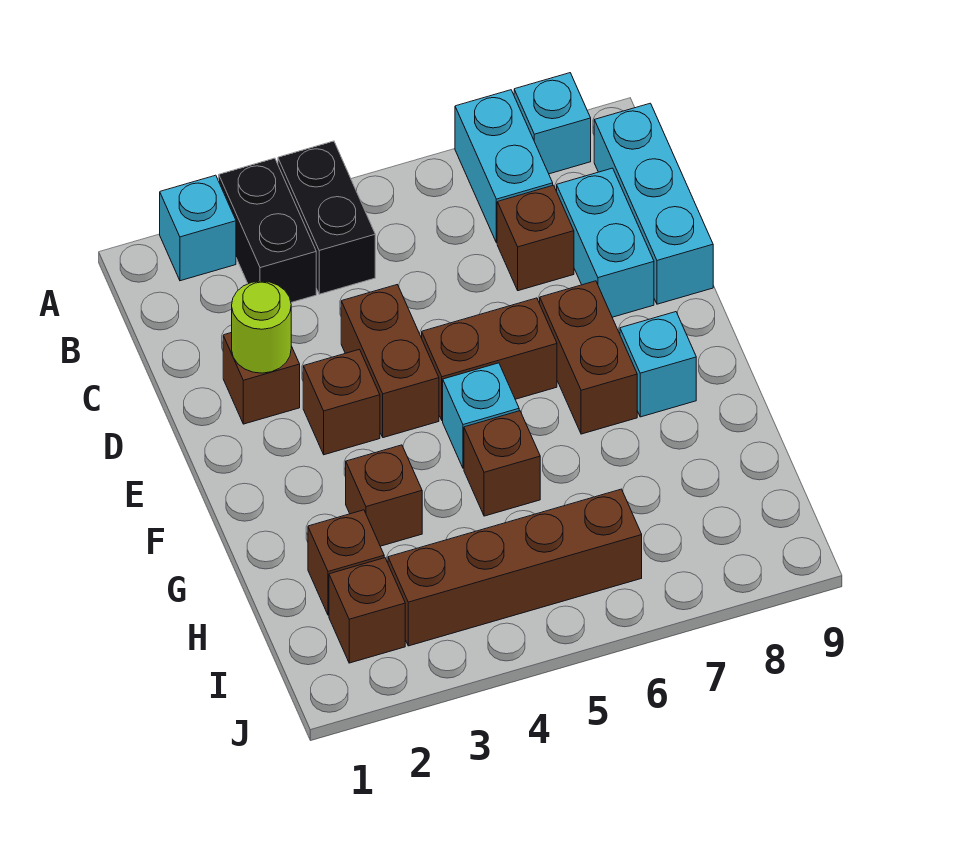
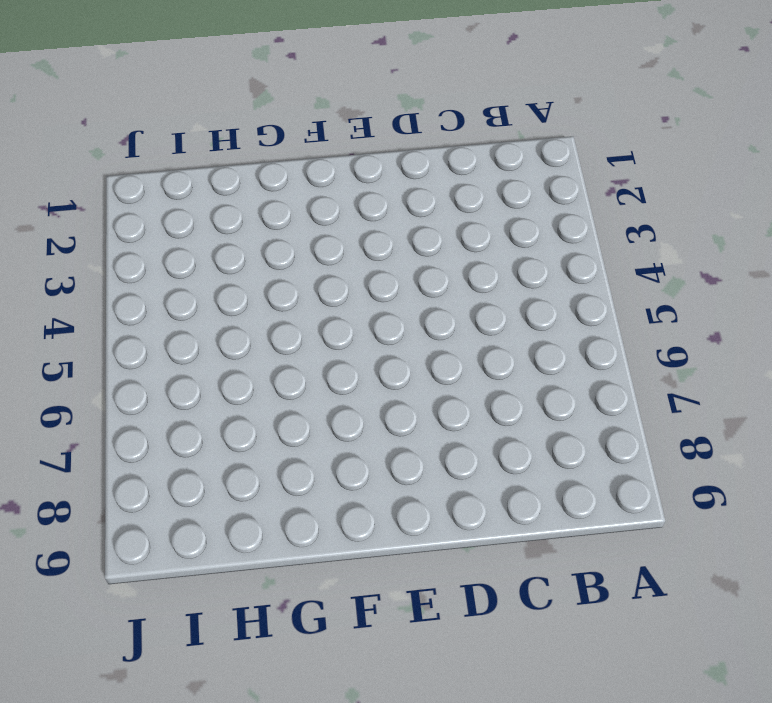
none -> cyan 1x1 brick [160,175,236,281]
none -> black 1x2 brick [219,158,316,302]
none -> black 1x2 brick [278,141,375,294]

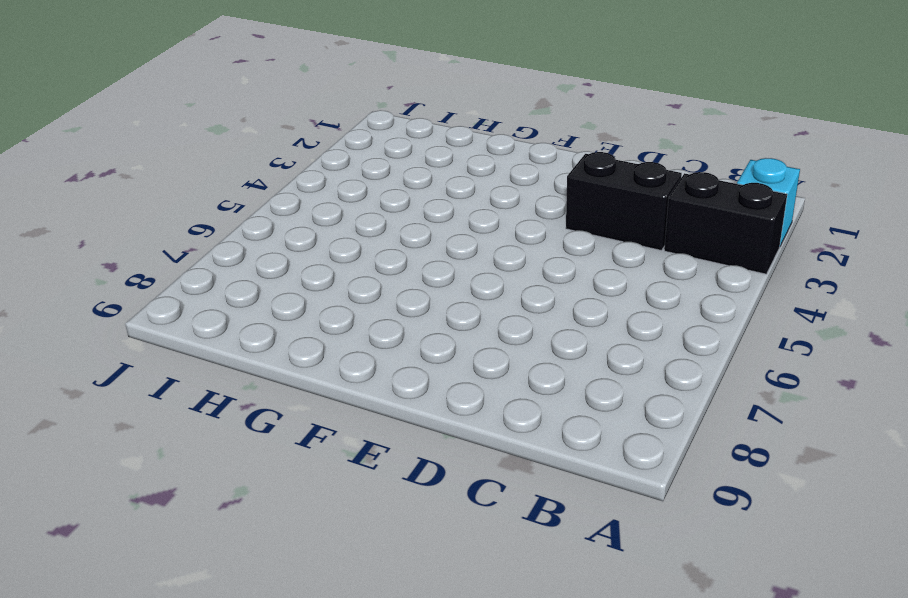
black 1x2 brick [566,152,682,250] -> black 1x2 brick moved to [278,141,375,294]
none -> cyan 1x2 brick [455,90,553,243]
none -> cyan 1x1 brick [514,73,591,174]
none -> cyan 1x3 brick [594,103,713,304]

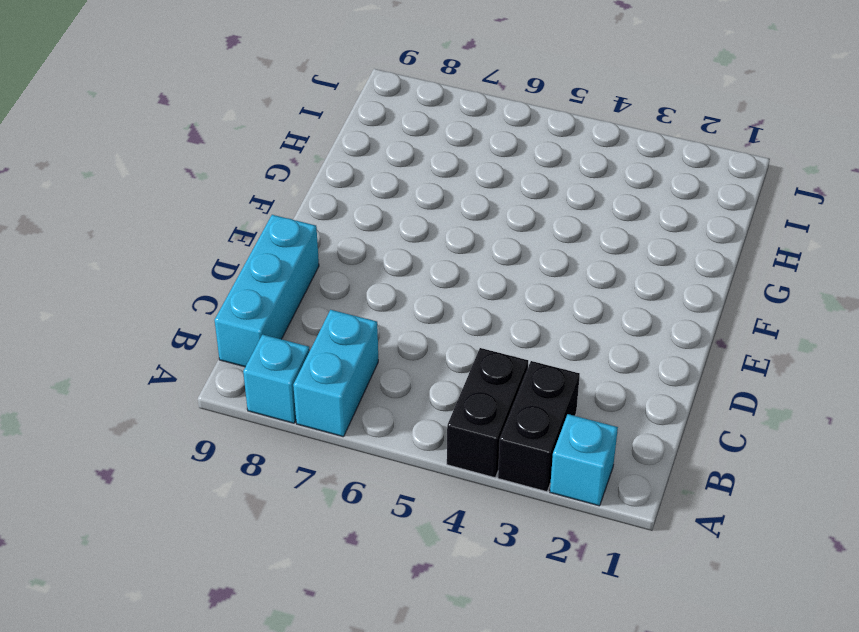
none -> brown 1x1 brick [497,185,574,291]
none -> cyan 1x2 brick [557,168,654,317]
none -> brown 1x1 brick [223,333,300,424]

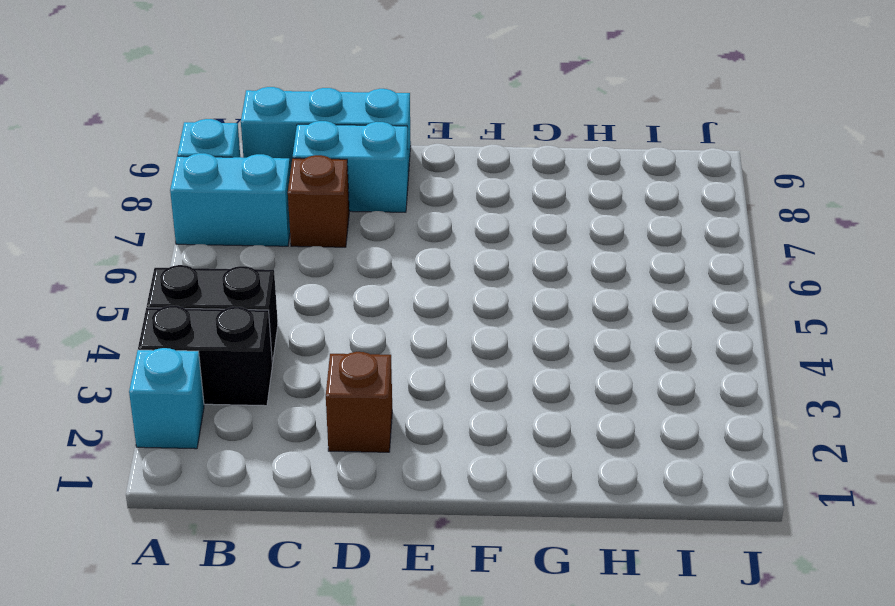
none -> brown 1x2 brick [341,285,439,438]
none -> brown 1x1 brick [303,349,380,455]
none -> brown 1x2 brick [422,298,557,420]

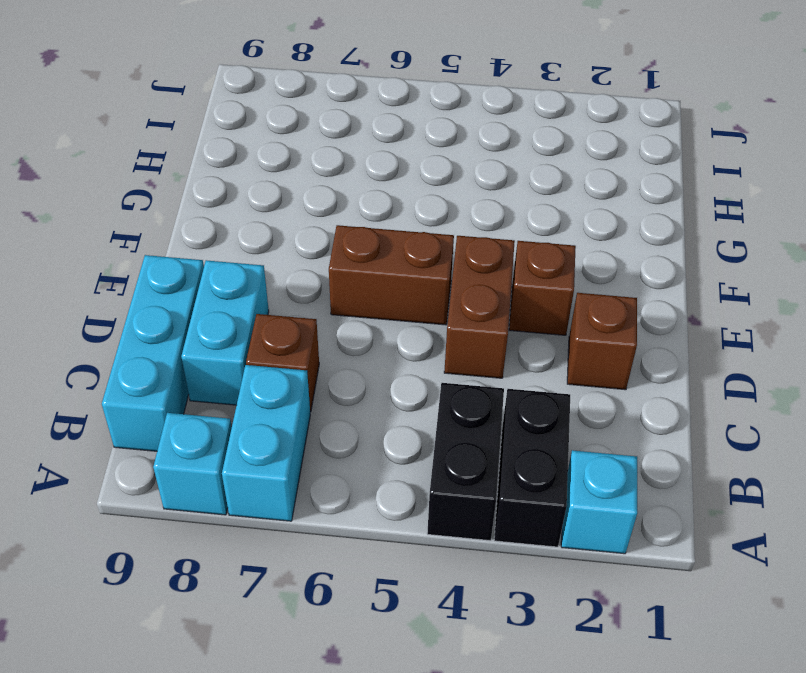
none -> brown 1x2 brick [540,281,637,434]
none -> cyan 1x1 brick [443,363,519,468]
none -> cyan 1x1 brick [620,312,696,417]

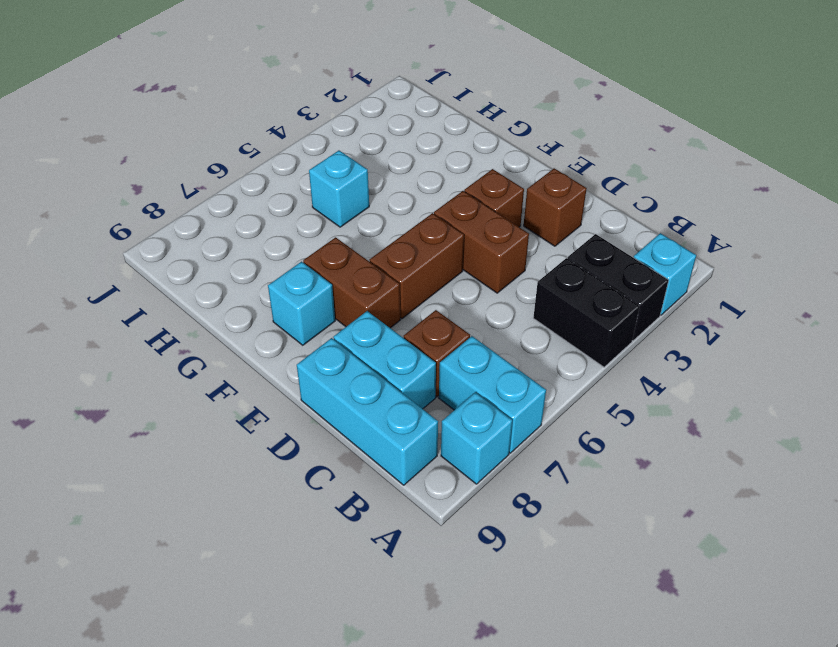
cyan 1x1 brick [309,151,369,227] -> cyan 1x1 brick moved to [443,363,519,468]
none -> brown 1x1 brick [346,445,422,546]
none -> brown 1x1 brick [464,411,540,516]
none -> brown 1x1 brick [308,510,384,615]

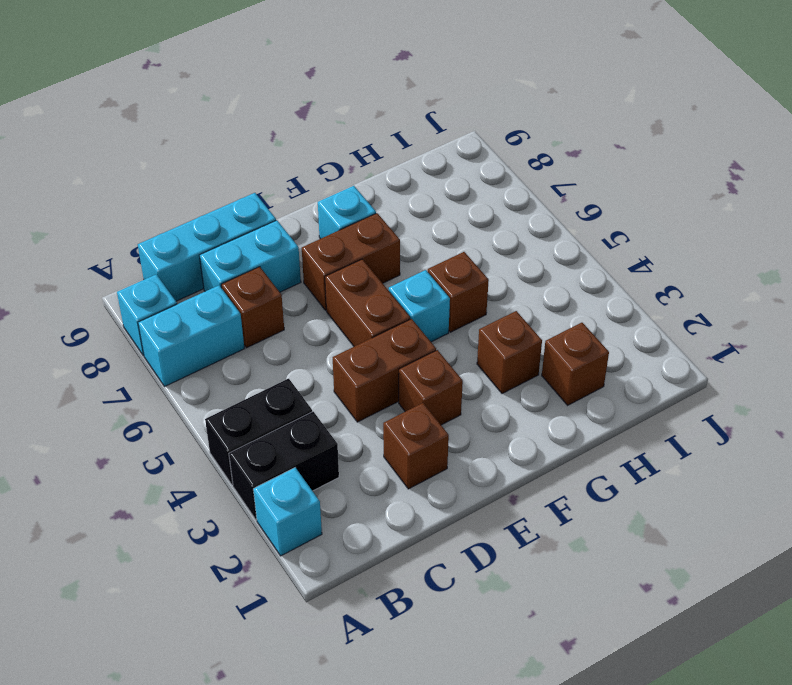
none -> brown 1x1 brick [329,558,405,663]
none -> brown 1x4 brick [388,489,642,646]
none -> lime 1x1 round brick [232,281,291,373]

